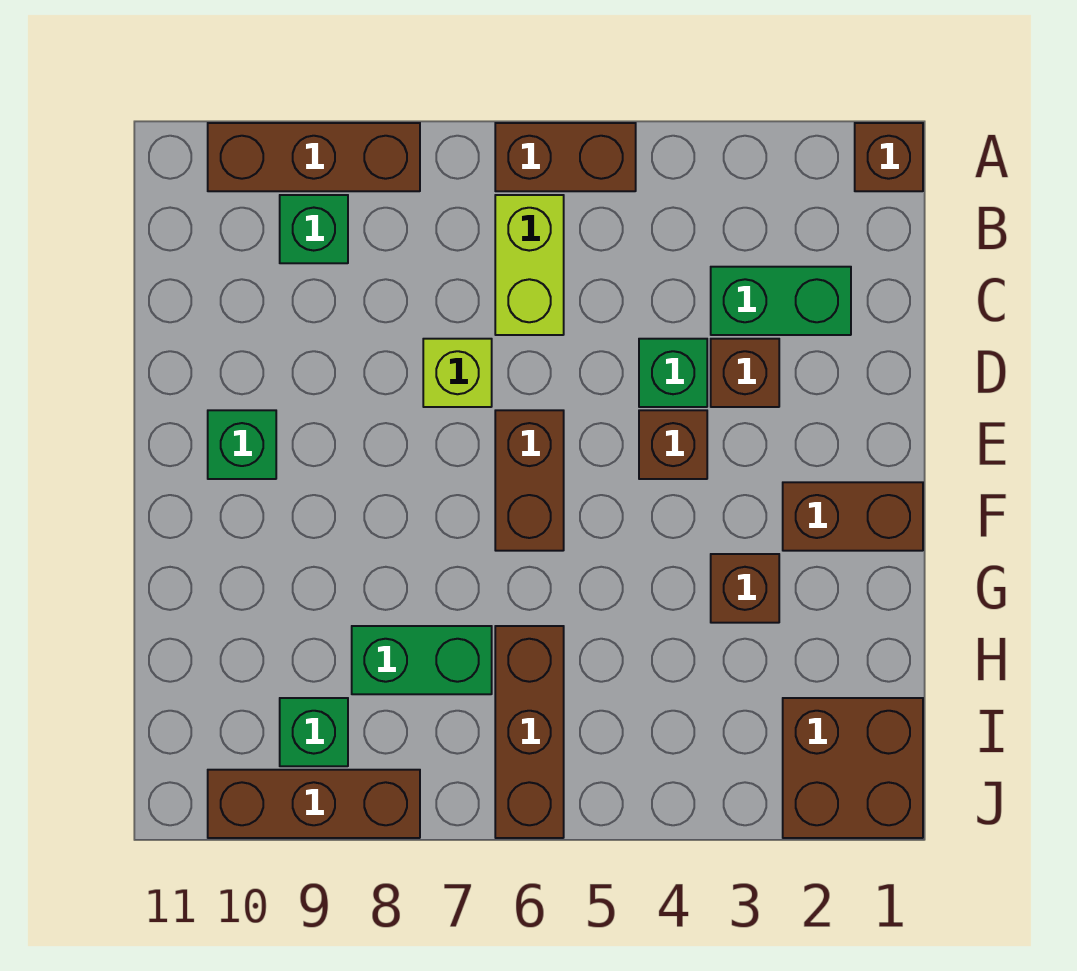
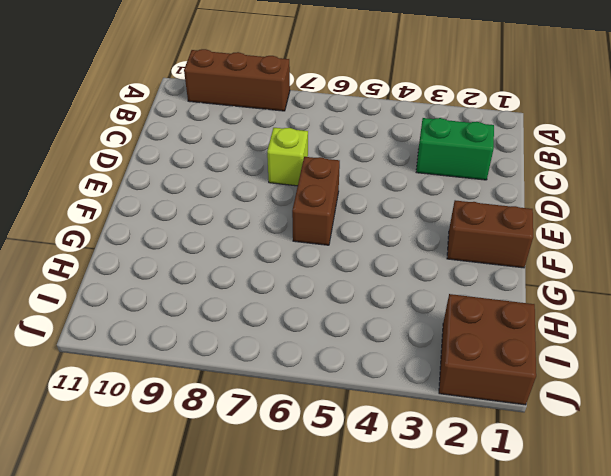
none -> brown 1x1 brick [855,123,923,191]
none -> brown 1x2 brick [495,123,636,191]
none -> lime 1x2 brick [495,195,564,335]

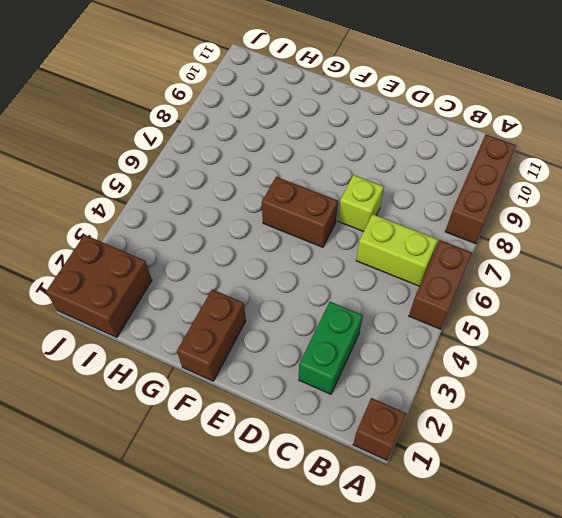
none -> green 1x1 brick [280,195,348,263]
none -> brown 1x1 brick [711,339,779,407]
none -> green 1x1 brick [639,339,707,407]

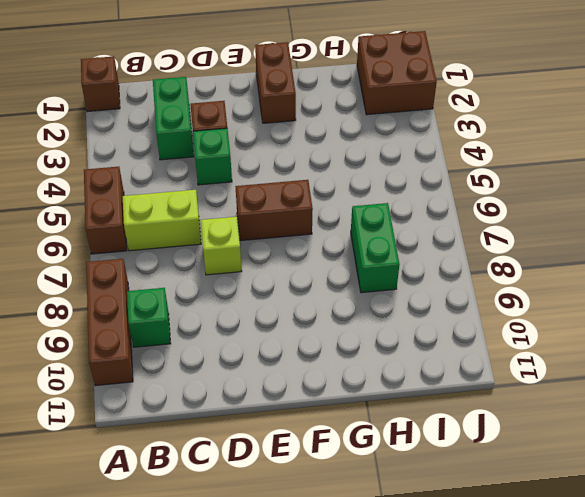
none -> brown 1x1 brick [639,410,707,479]
none -> green 1x1 brick [208,410,276,479]
none -> brown 1x1 brick [711,554,779,623]

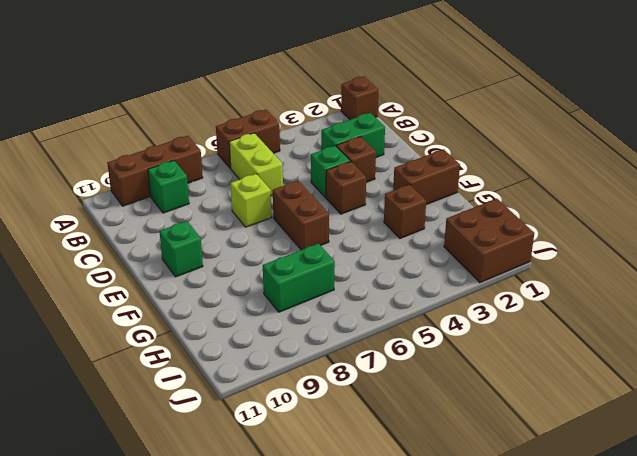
none -> brown 1x3 brick [495,626,564,838]
none -> green 1x1 brick [280,698,348,766]
none -> brown 1x3 brick [208,770,420,838]

